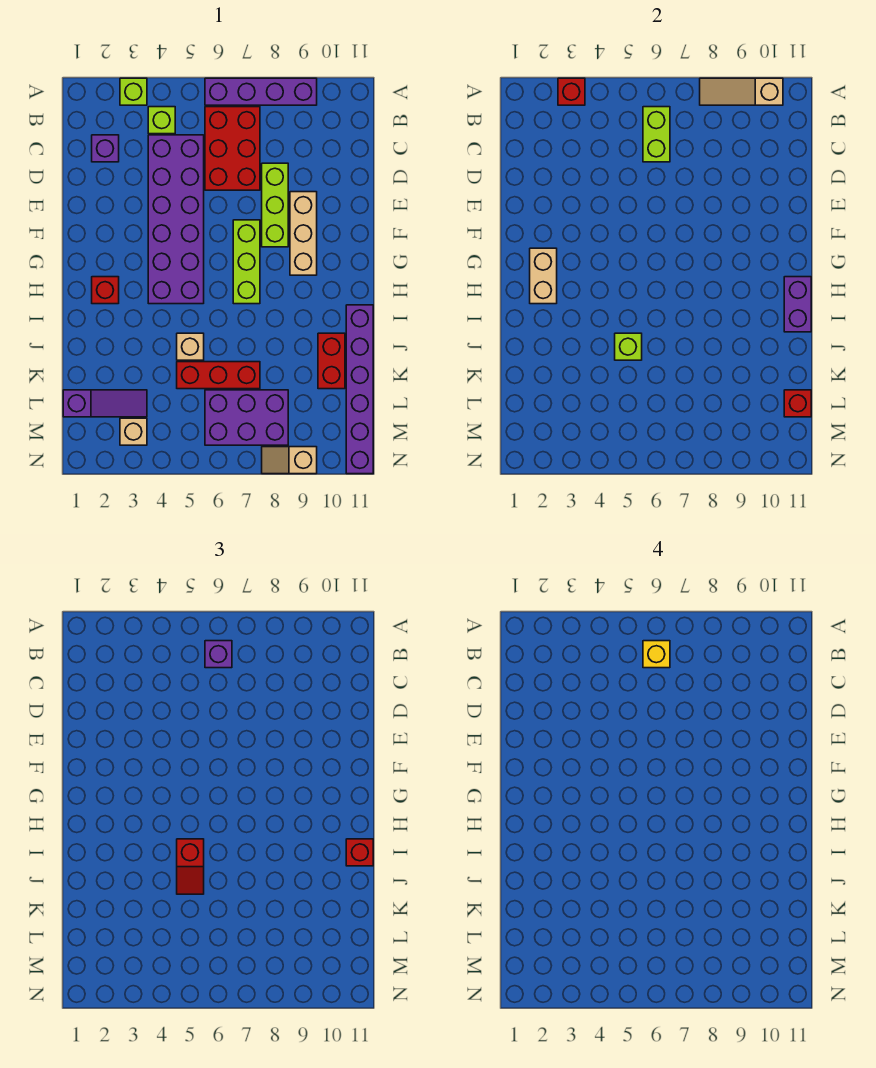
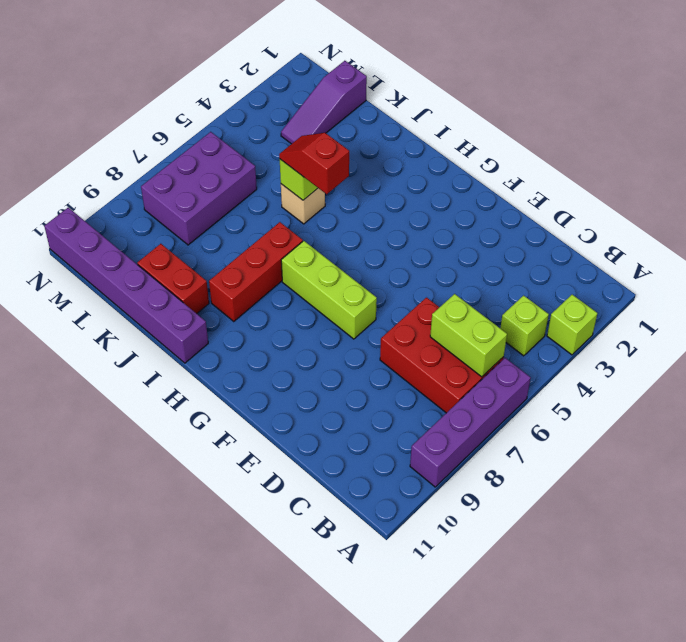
red 1x3 brick [209,222,303,321] -> red 1x3 brick moved to [177,362,260,389]
none -> purple 1x1 brick [92,135,119,162]
none -> purple 2x6 brick [148,135,204,304]
none -> lime 1x3 brick [262,163,288,247]

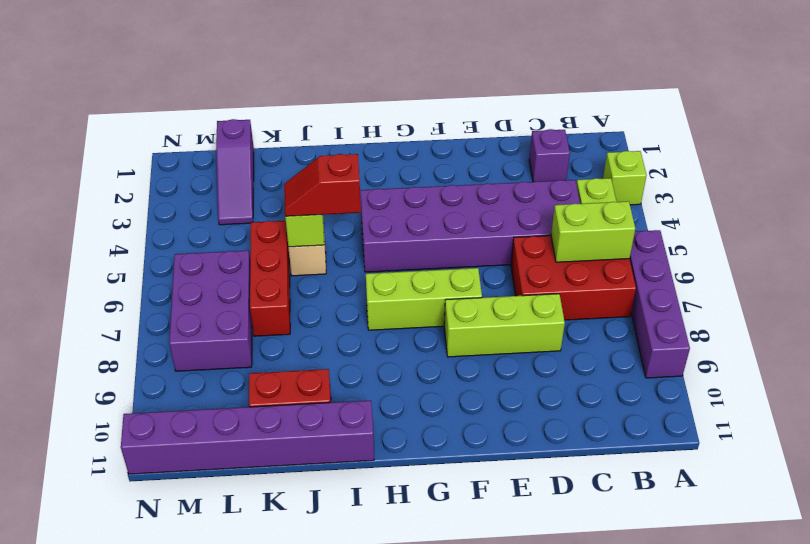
none -> tan 1x3 brick [290,192,317,275]
none -> red 1x1 brick [92,277,119,304]
none -> tan 1x1 brick [120,418,147,445]

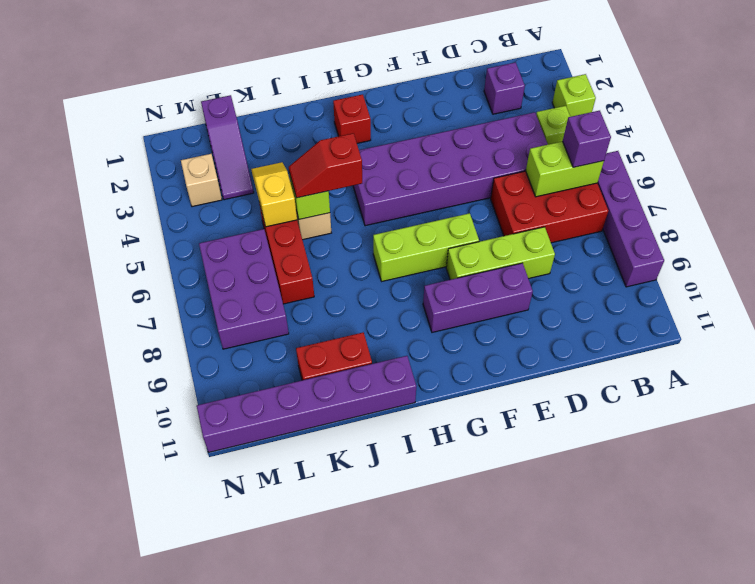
purple 1x3 brick [423,263,533,332] -> tan 1x3 brick [290,192,317,275]
yellow 1x2 slope [251,162,297,227] -> none
none -> tan 1x2 slope [262,447,317,474]
none -> red 1x1 brick [558,78,585,105]
none -> tan 1x3 slope [700,78,783,105]

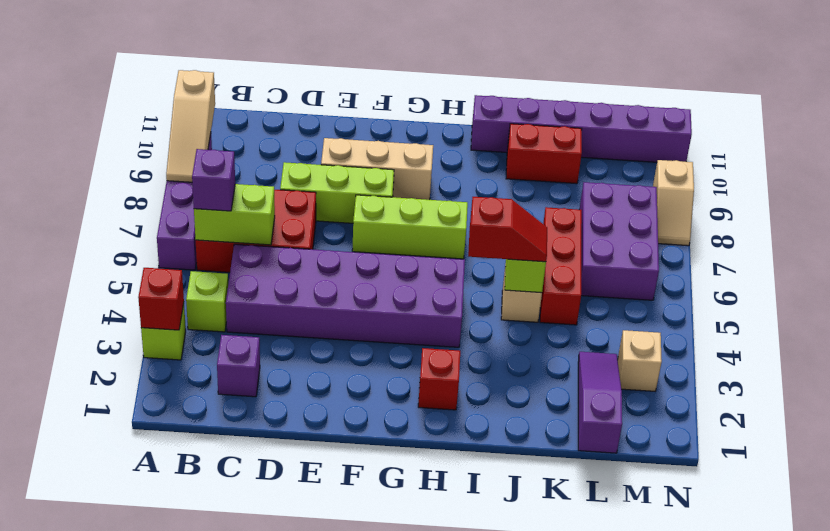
none -> tan 1x2 brick [530,248,557,304]
none -> purple 1x2 brick [784,277,811,332]
none -> red 1x1 brick [784,390,811,417]

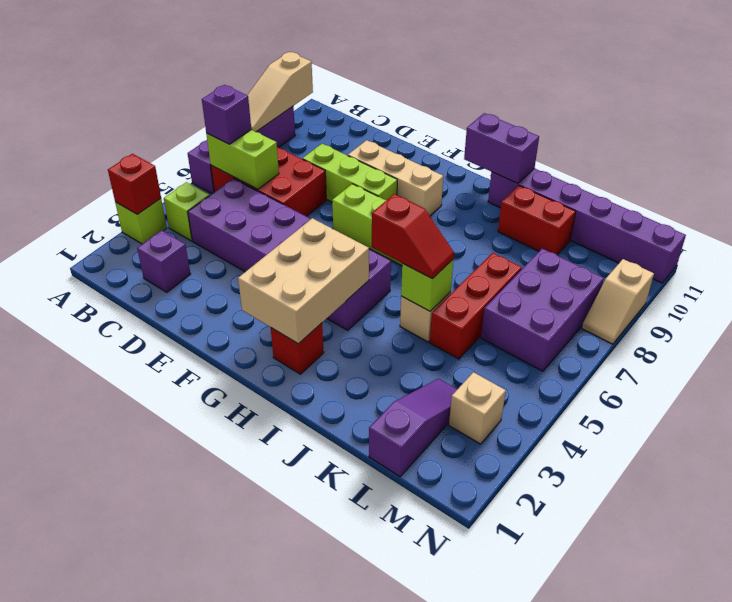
tan 2x3 brick [238,218,369,344] -> tan 1x2 brick [530,248,557,304]
none -> red 1x1 brick [784,390,811,417]
none -> red 1x1 brick [346,839,373,866]
none -> yellow 1x1 brick [643,641,670,668]

